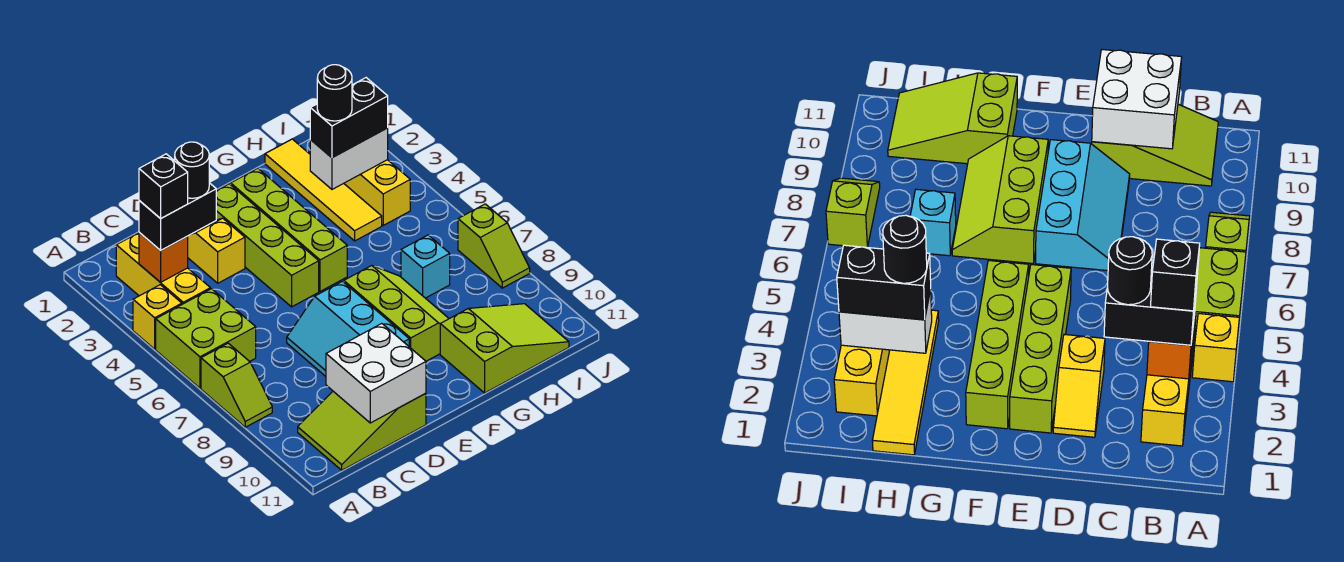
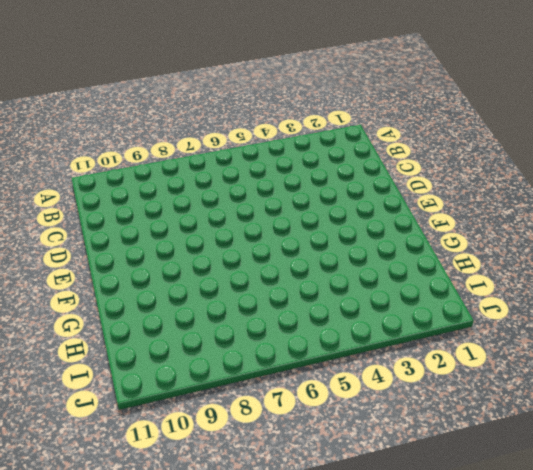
none -> yellow 1x1 brick [133,285,182,349]
none -> lime 2x2 brick [156,289,256,388]
none -> lime 1x2 slope [201,343,272,427]

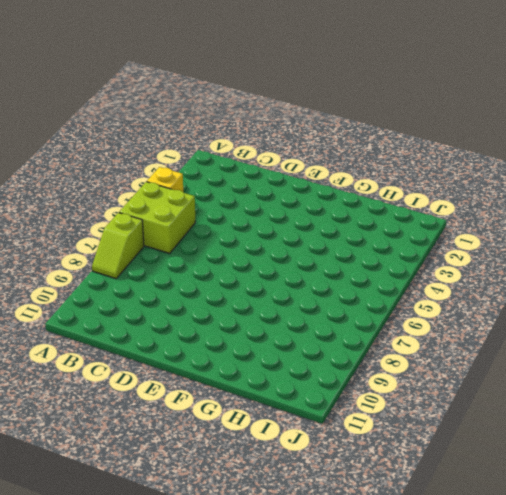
none -> yellow 1x3 brick [116,233,210,304]
none -> lime 2x3 slope [298,391,426,470]
none -> yellow 1x2 slope [188,218,245,283]

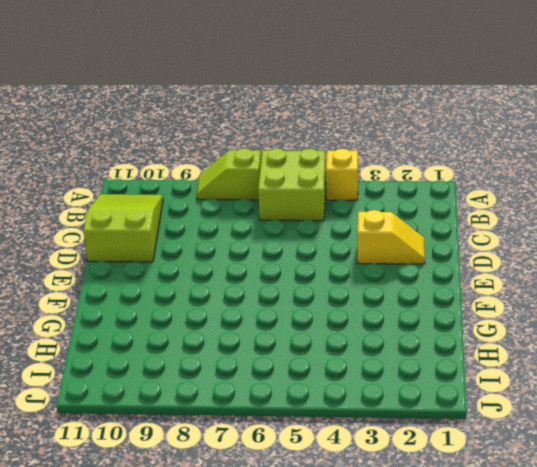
none -> yellow 1x3 brick [116,233,210,304]
none -> cyan 2x3 slope [287,281,409,376]
none -> lime 1x4 brick [216,184,319,307]

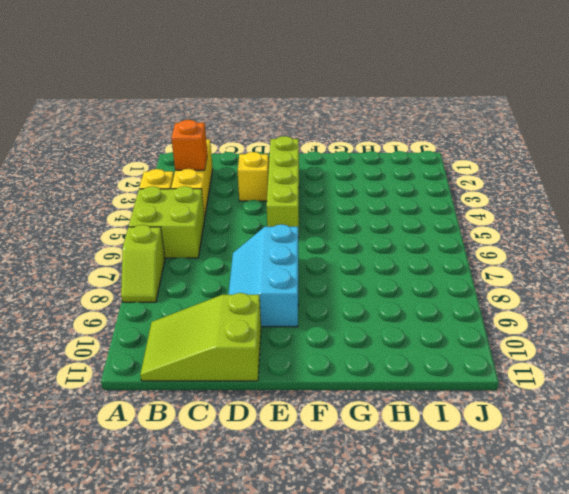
none -> lime 1x4 brick [230,168,347,291]
none -> lime 2x3 slope [344,266,449,361]
none -> lime 2x3 slope [440,304,569,393]

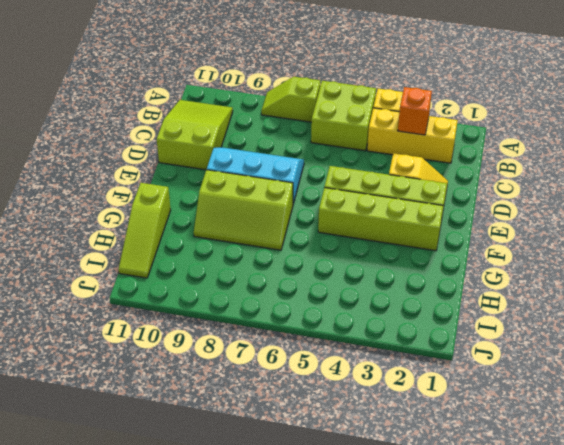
lime 1x3 slope [119,183,171,278] -> lime 2x3 slope [440,304,569,393]
none -> yellow 1x4 tile [265,139,382,241]
none -> cyan 1x1 brick [401,235,450,298]
none -> yellow 1x3 brick [344,160,410,225]

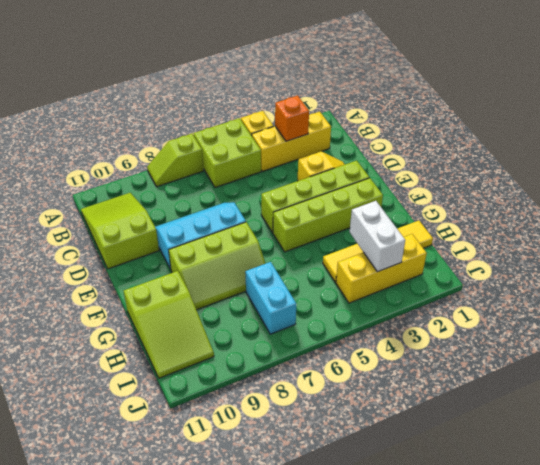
cyan 1x2 brick [245,262,296,334] -> cyan 1x1 brick [401,235,450,298]
none -> lime 1x2 slope [458,204,530,288]
none -> white 2x2 brick [326,323,426,423]
none -> black 1x2 brick [139,183,216,251]

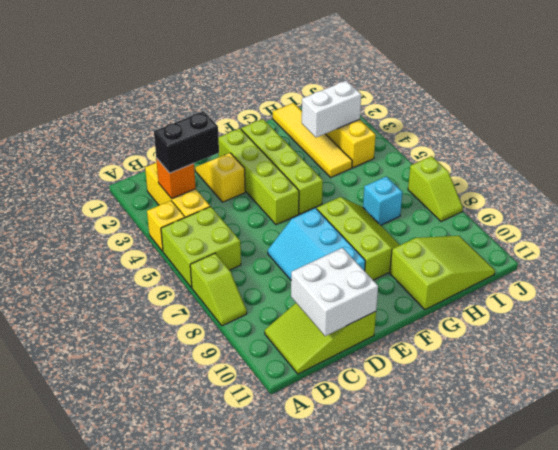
none -> black 1x2 brick [310,78,388,158]
none -> black 1x1 brick [139,154,188,219]
none -> black 1x1 round brick [175,142,209,198]

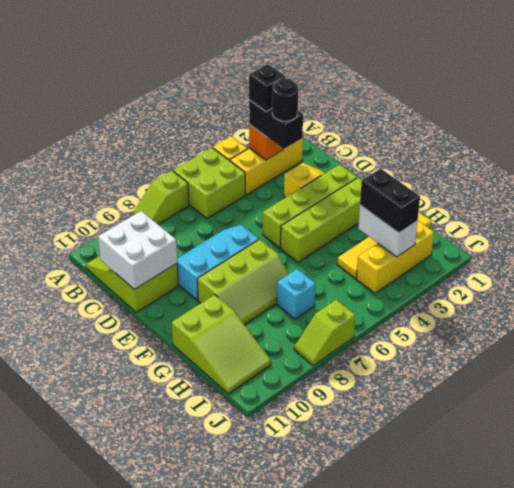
none -> black 1x1 round brick [317,65,352,121]

